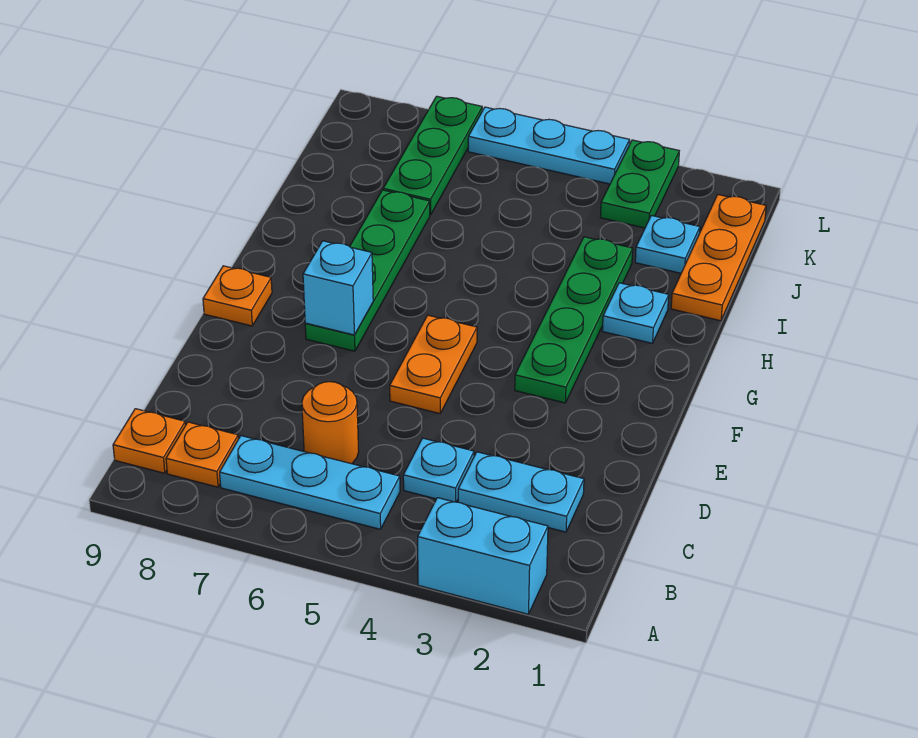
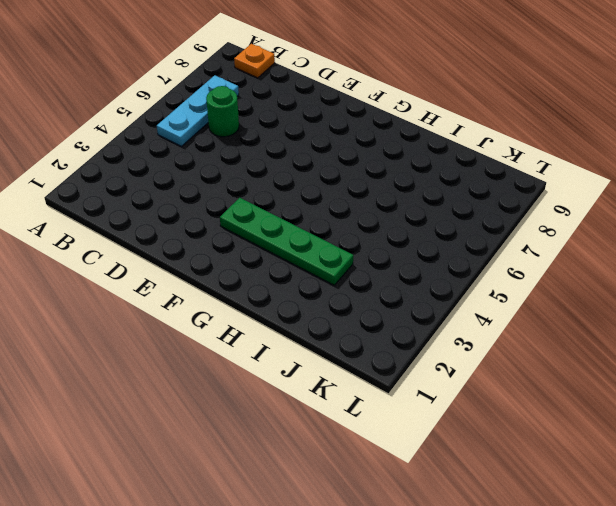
green 1x1 round brick [206,86,239,137] -> orange 1x1 round brick [302,382,359,464]
none -> cyan 1x2 brick [418,498,548,614]
none -> orange 1x1 plate [166,422,238,487]
none -> cyan 1x2 plate [458,452,584,532]

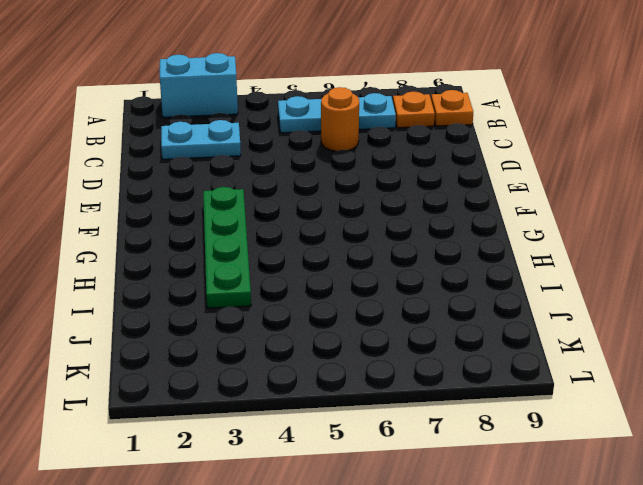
none -> cyan 1x1 plate [403,438,474,502]
none -> orange 1x2 plate [390,315,477,414]
none -> green 1x4 plate [305,190,430,351]

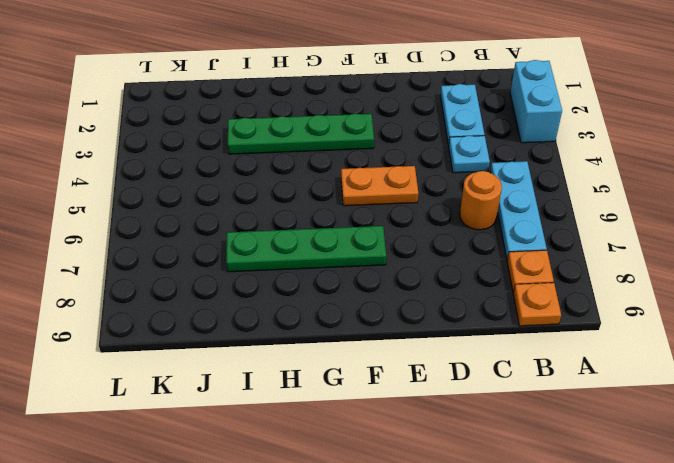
none -> orange 1x1 plate [203,266,272,326]
none -> cyan 1x1 plate [602,283,669,343]
none -> orange 1x3 plate [671,195,766,321]

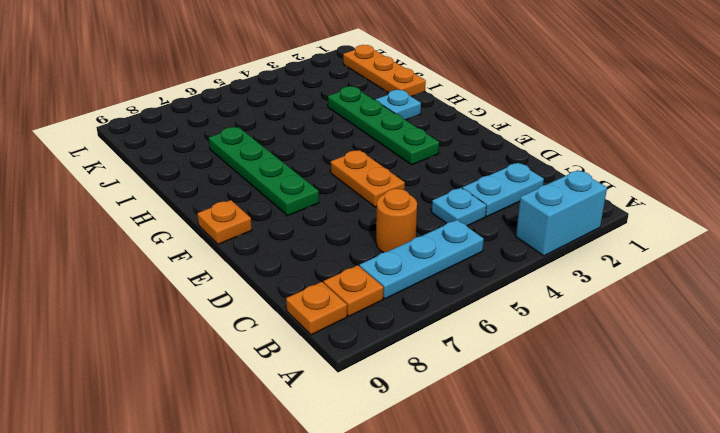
none -> cyan 1x1 plate [635,215,700,273]
none -> green 1x3 plate [383,96,482,215]
none -> green 1x2 plate [600,140,679,228]

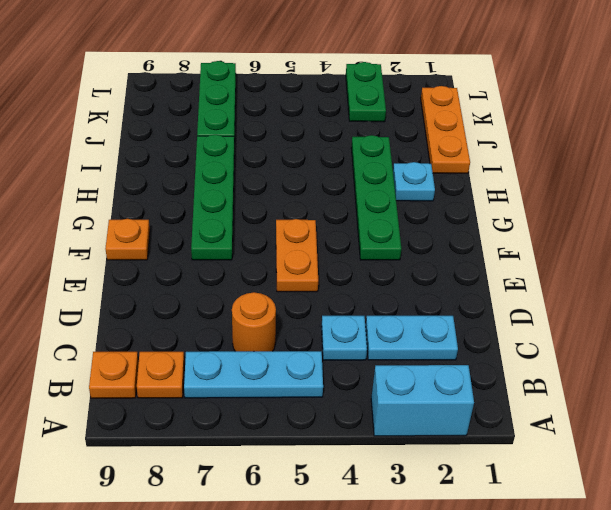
none -> cyan 1x1 plate [635,215,700,273]
none -> cyan 1x3 plate [468,107,630,184]
none -> cyan 1x1 brick [303,241,373,335]

